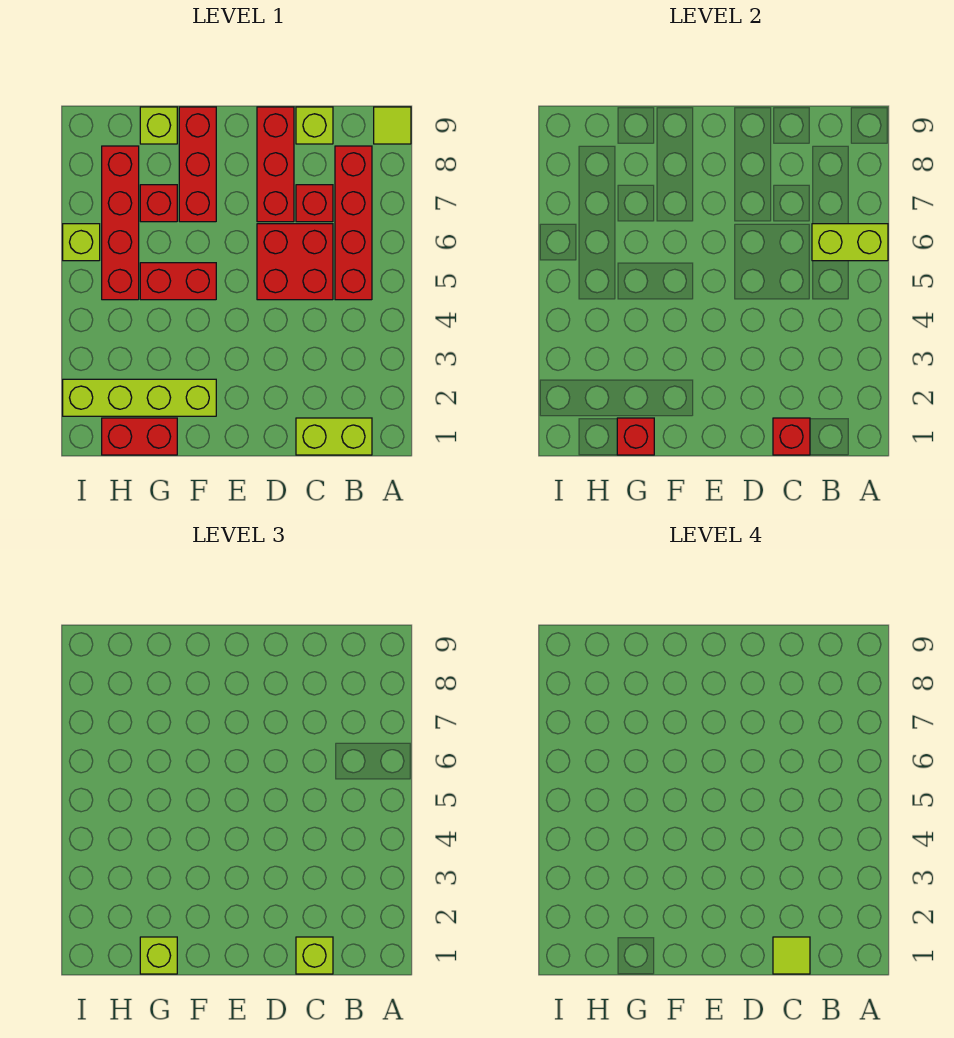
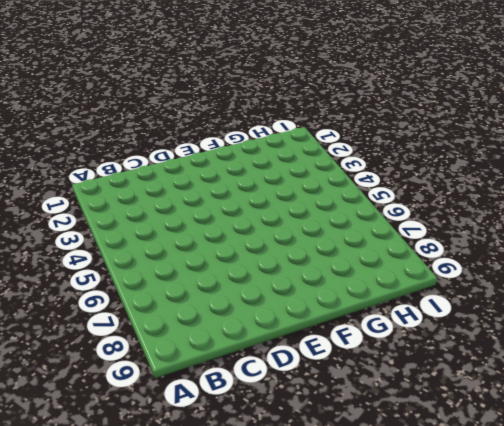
none -> lime 1x1 tile [374,107,411,144]
none -> lime 1x2 brick [296,418,372,455]
none -> red 1x4 brick [335,146,372,300]

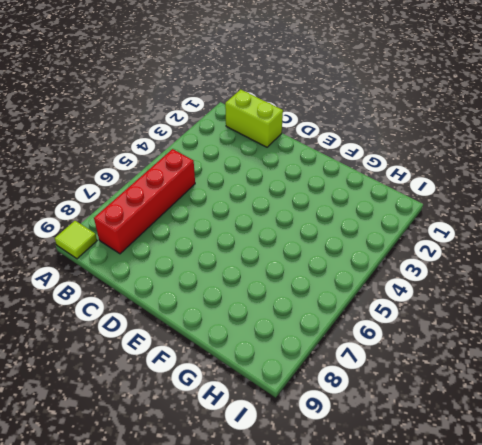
none -> red 2x2 brick [257,224,333,300]
none -> red 1x1 brick [296,185,333,222]
none -> lime 1x1 brick [296,107,333,144]

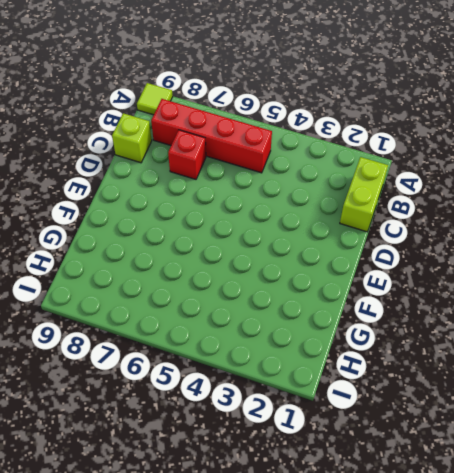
none -> red 2x2 brick [257,224,333,300]
none -> red 1x3 brick [257,107,294,222]
none -> lime 1x4 brick [63,379,216,416]

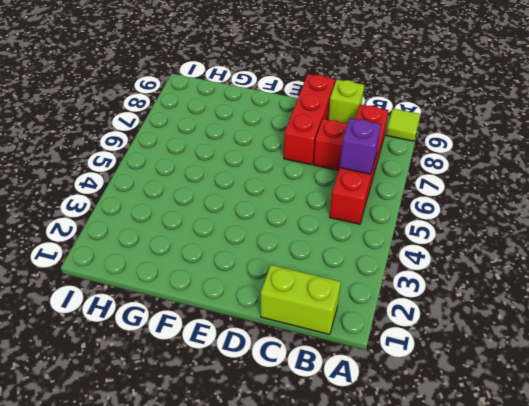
purple 1x1 brick [340,118,381,174] -> lime 1x2 brick [812,224,888,261]
none -> red 2x2 brick [257,224,333,300]
none -> lime 1x4 brick [63,379,216,416]
none -> red 1x2 brick [140,263,216,300]

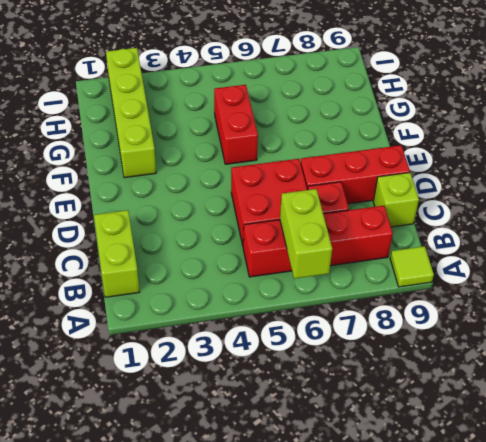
none -> red 1x3 brick [179,107,216,222]
none -> red 1x2 brick [102,418,177,455]
none -> red 1x1 brick [140,185,177,222]

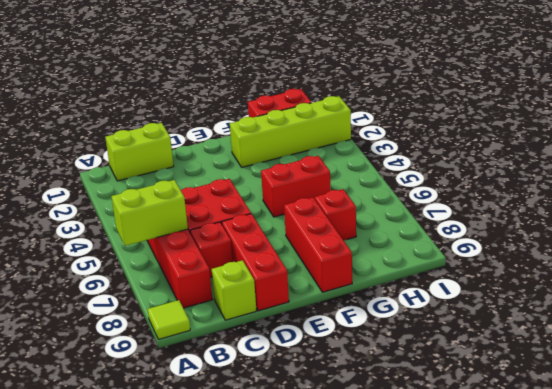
none -> lime 1x1 brick [140,107,177,144]
none -> red 1x4 brick [102,146,139,300]
none -> lime 1x1 brick [63,224,100,261]

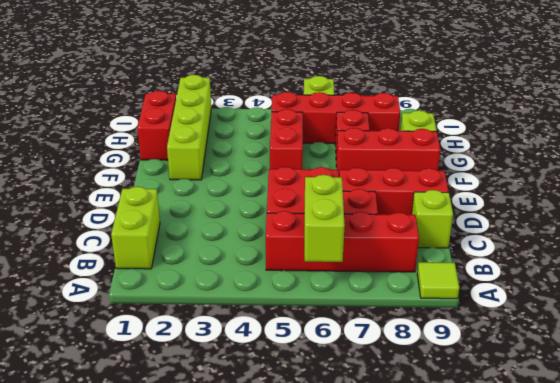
none -> red 1x1 brick [773,418,810,455]
none -> red 1x1 brick [617,418,654,455]
none -> lime 1x1 brick [296,937,333,974]

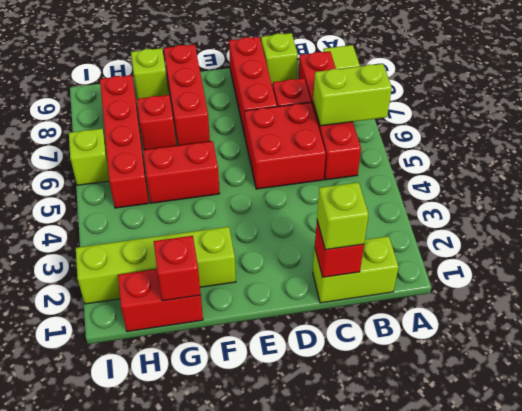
none -> lime 1x1 brick [140,937,177,974]
none -> lime 1x1 tile [773,937,810,974]

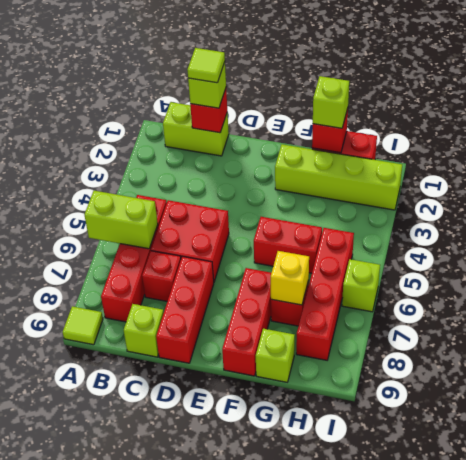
yellow 1x1 brick [271,251,309,305] -> none

